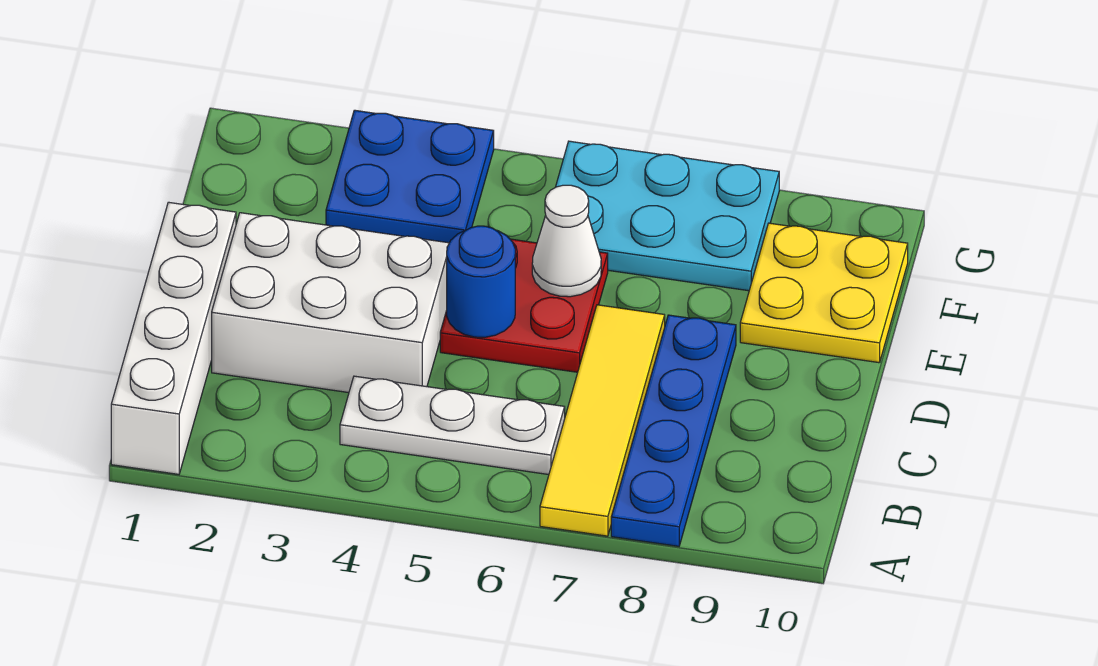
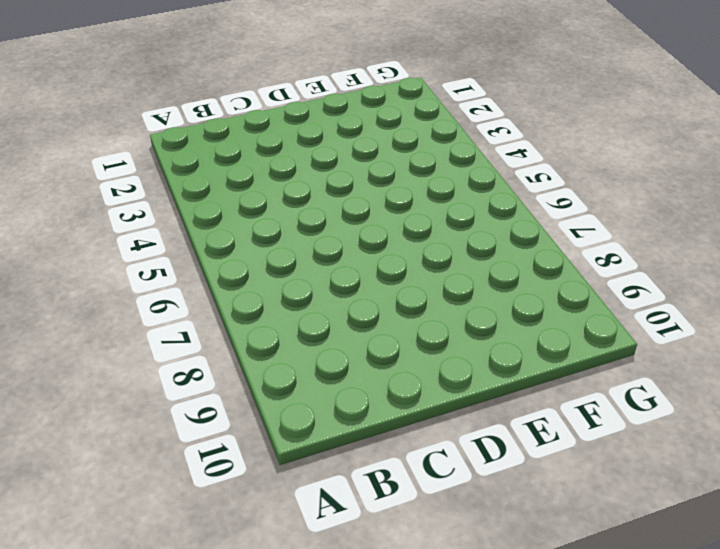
none -> white 1x4 brick [111,202,236,474]
none -> yellow 1x4 tile [540,305,665,536]

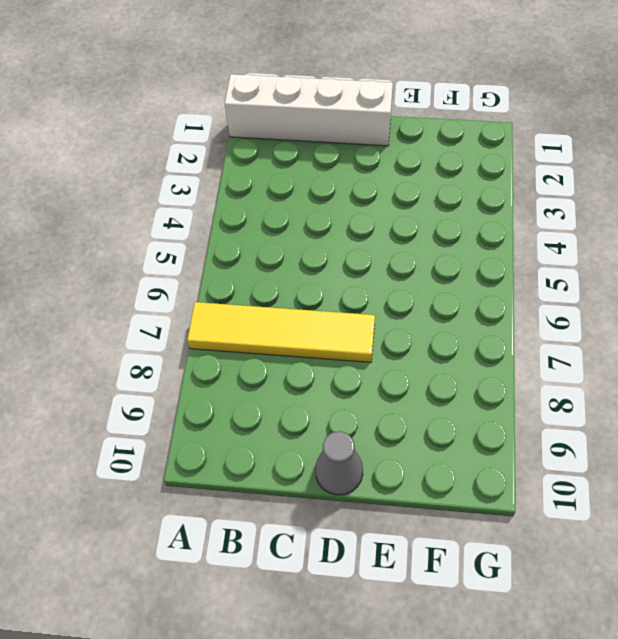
grey 1x1 cone [315,431,363,495] -> none
none -> blue 1x4 plate [611,315,736,546]
none -> white 1x3 plate [340,376,565,475]

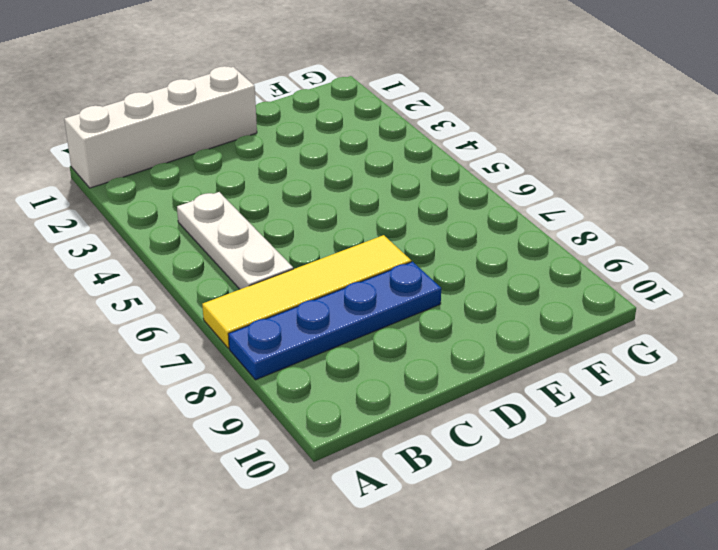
none -> white 2x3 brick [212,213,449,393]
none -> red 2x2 plate [440,239,608,372]

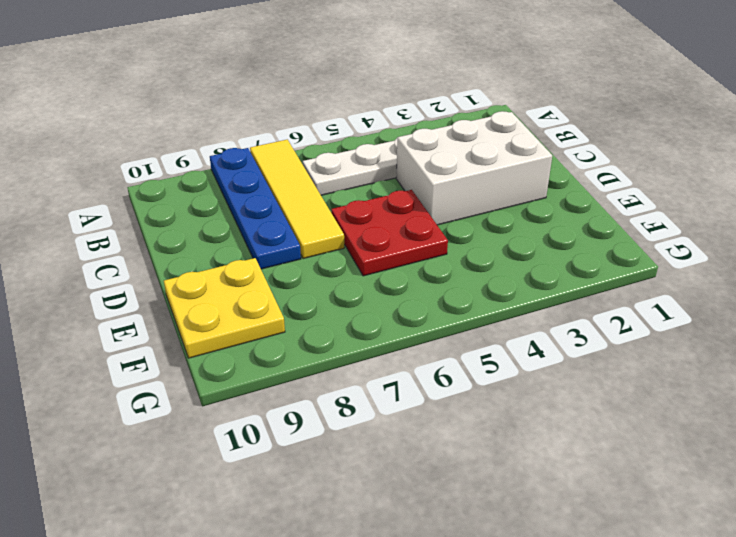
none -> white 1x4 brick [111,202,236,474]
none -> blue 2x2 plate [326,110,494,243]

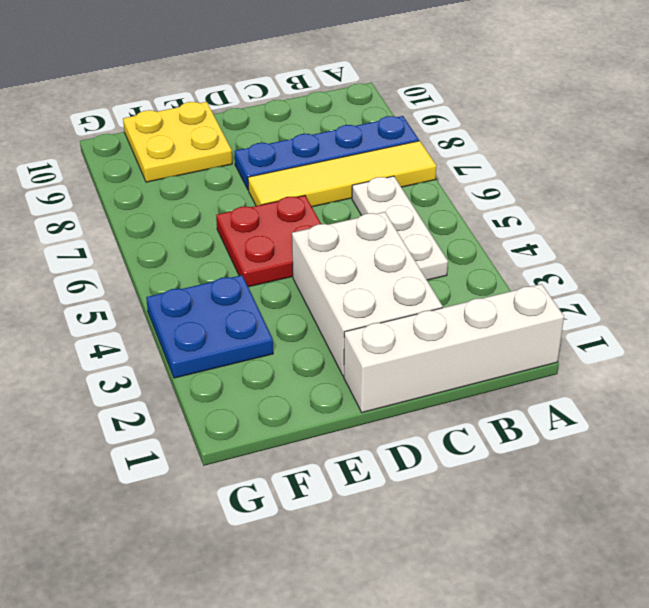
none -> cyan 2x3 plate [556,141,779,291]
none -> blue 1x1 round brick [447,226,515,337]

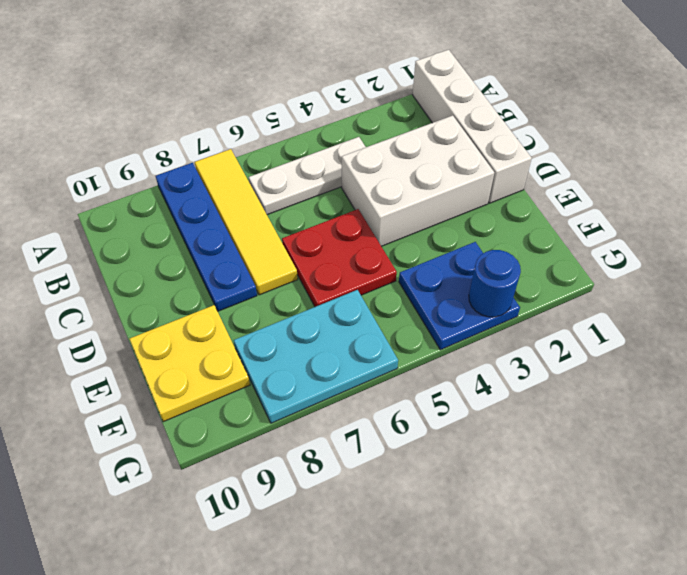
blue 1x1 round brick [469,250,521,317] -> blue 1x1 round brick moved to [447,226,515,337]
none -> white 1x1 cone [532,185,601,297]

